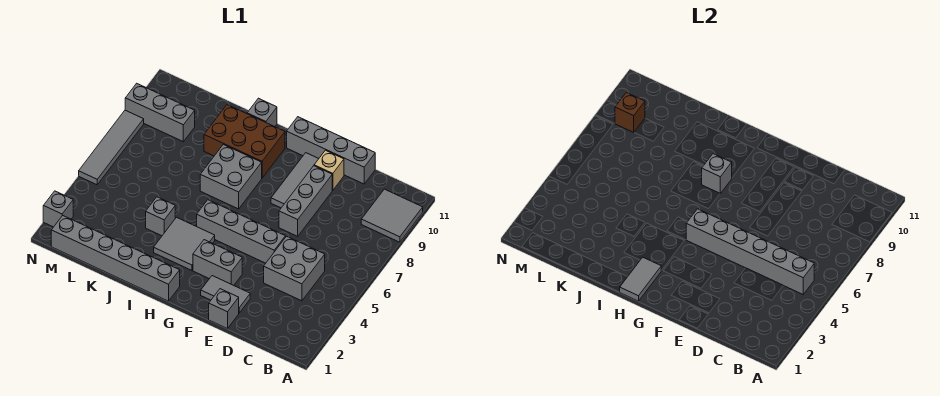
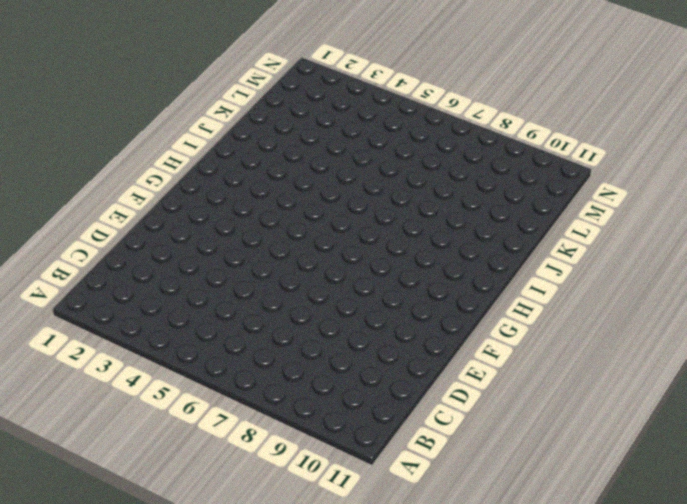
none -> grey 2x2 tile [361,189,423,242]
none -> grey 2x2 brick [264,236,325,301]
none -> grey 1x4 brick [287,117,375,184]

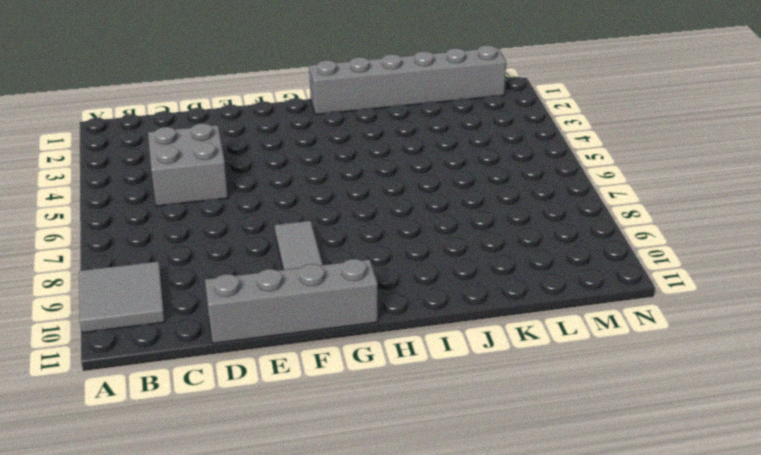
none -> grey 1x1 brick [209,289,239,329]
none -> grey 1x2 tile [201,276,250,313]
none -> grey 1x4 brick [197,200,285,263]

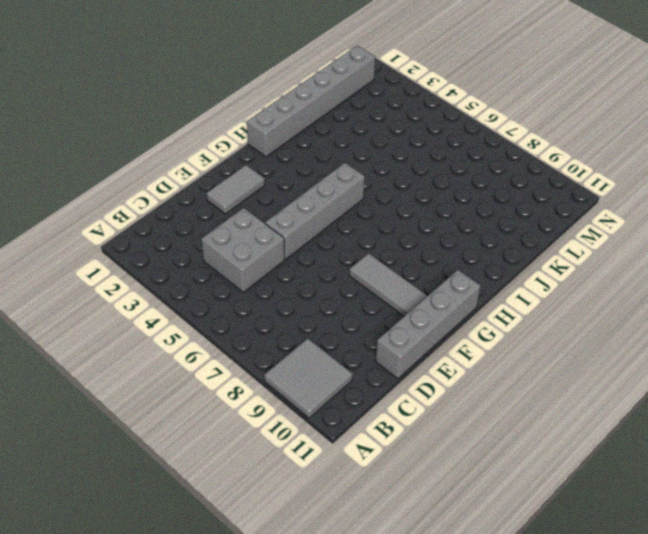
none -> grey 1x1 brick [209,289,239,329]
none -> grey 1x3 brick [279,166,332,236]
none -> tan 1x1 brick [314,150,344,190]

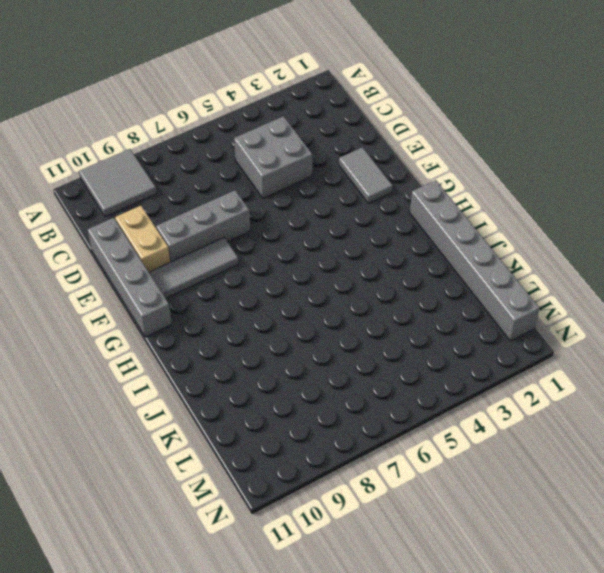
tan 1x2 brick [115,206,170,272] -> tan 1x1 brick [314,150,344,190]
none -> grey 1x1 brick [209,289,239,329]
none -> grey 1x4 brick [197,200,285,263]
none -> grey 1x2 brick [193,240,242,285]

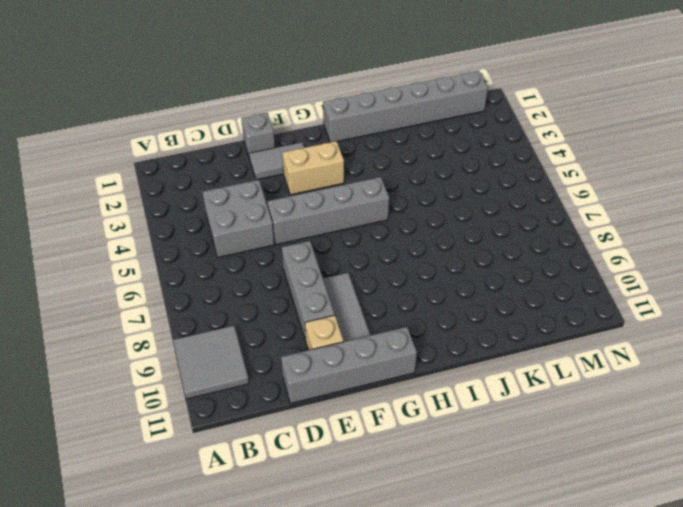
tan 1x2 brick [282,141,344,195] -> grey 1x2 brick [193,240,242,285]
none -> grey 2x2 tile [154,217,215,270]
none -> grey 2x2 brick [200,144,262,209]
none -> brown 2x3 brick [204,105,285,178]

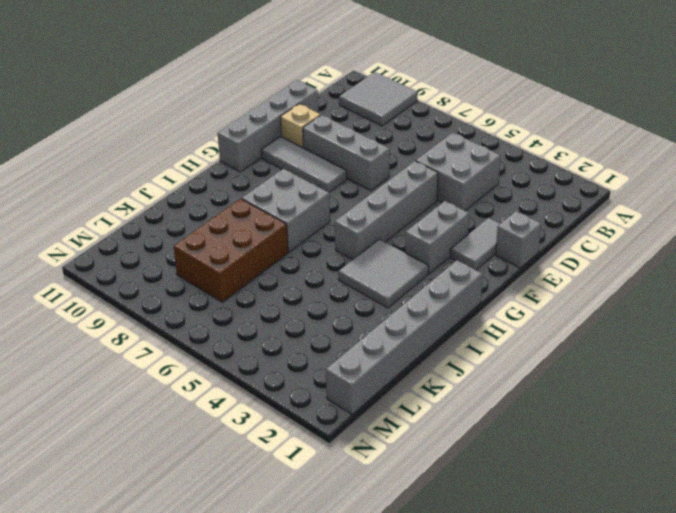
brown 2x3 brick [174,199,288,302] -> brown 2x3 brick moved to [204,105,285,178]
none -> grey 1x1 brick [247,98,277,127]
none -> grey 1x1 brick [146,197,175,236]
none -> grey 1x3 brick [125,83,195,142]

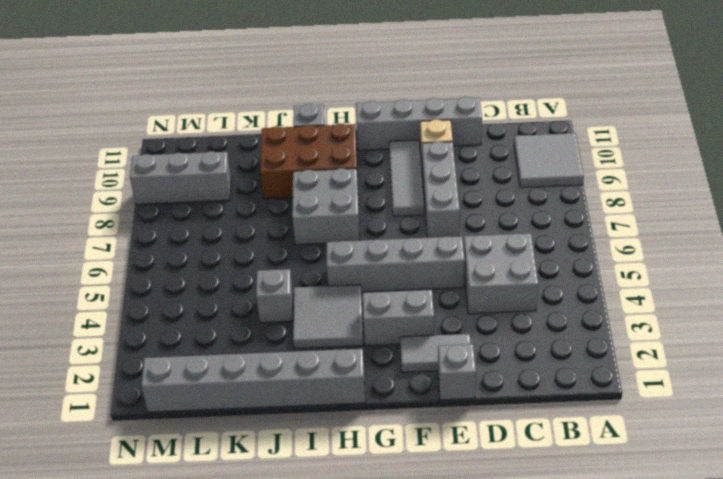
none -> grey 1x1 brick [43,191,73,227]
none -> grey 1x4 tile [79,110,144,185]
none -> grey 1x6 brick [686,209,814,294]

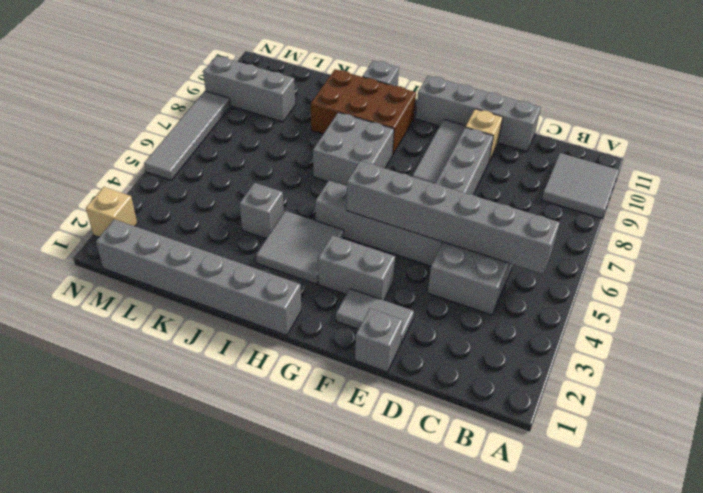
tan 1x1 brick [86,187,137,237] -> grey 1x1 brick [43,191,73,227]
none -> grey 1x2 tile [620,257,661,301]
none -> grey 1x1 brick [702,154,732,193]
none -> brown 1x1 brick [615,93,645,132]

